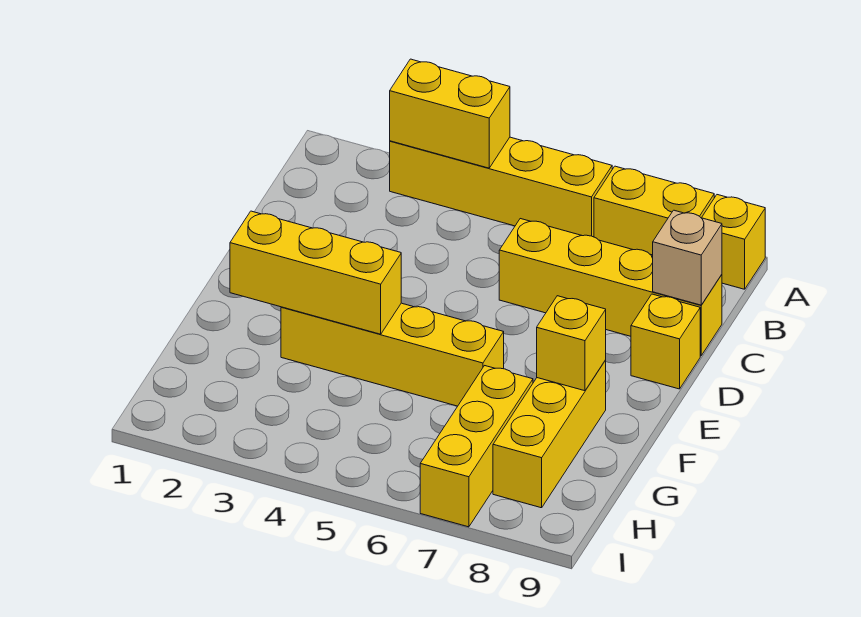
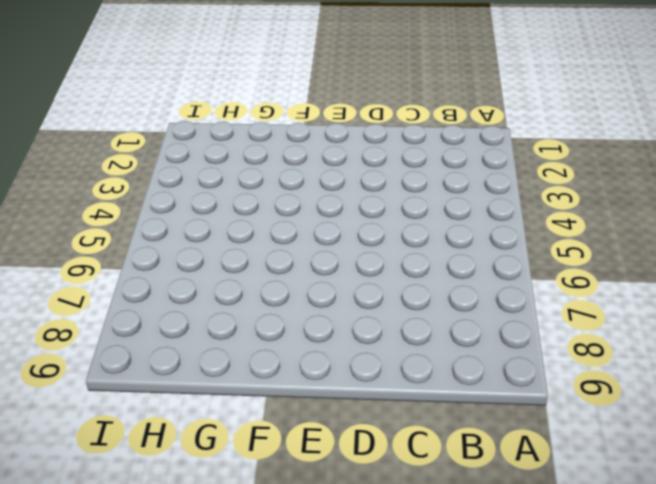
none -> yellow 1x4 brick [390,137,612,237]
none -> yellow 1x2 brick [594,166,714,255]
none -> yellow 1x1 brick [702,195,765,289]

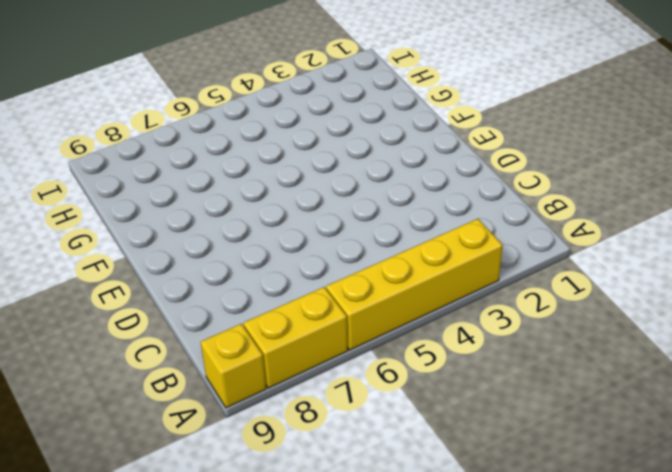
none -> yellow 1x4 brick [499,219,722,356]
none -> yellow 1x1 brick [631,294,700,389]
none -> yellow 1x4 brick [281,303,504,406]

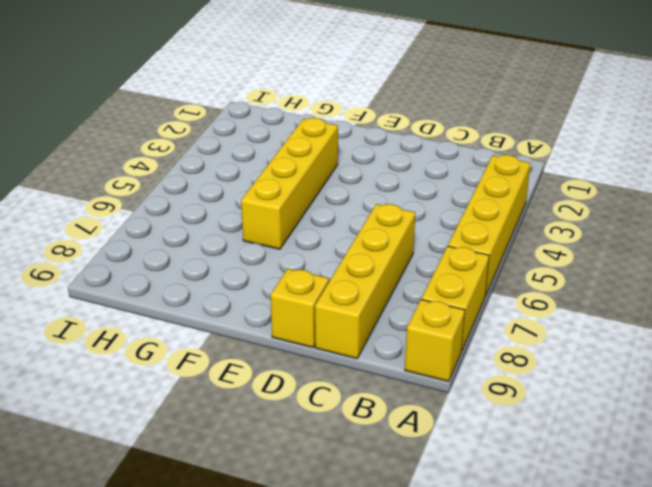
none -> yellow 1x3 brick [493,360,606,508]
none -> yellow 1x3 brick [420,366,533,527]
none -> yellow 1x2 brick [390,59,510,168]

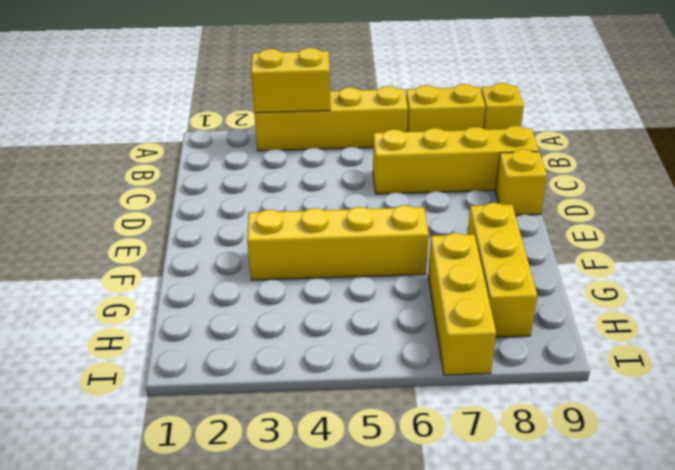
none -> tan 1x1 brick [653,210,722,305]
none -> yellow 1x3 brick [230,211,401,334]
none -> yellow 1x1 brick [537,296,606,391]

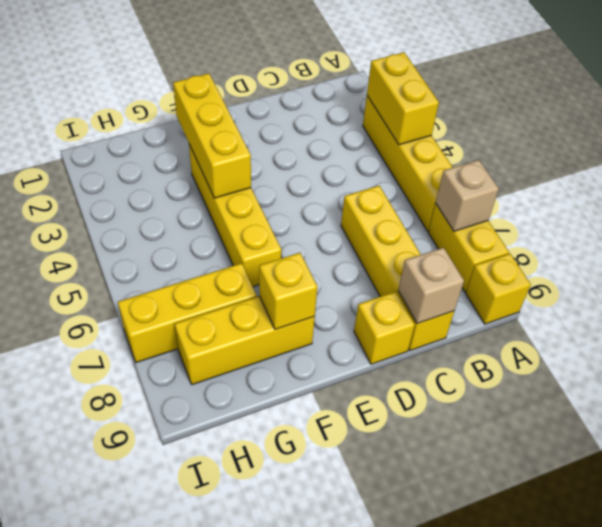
tan 1x1 brick [436,160,499,231] -> none

